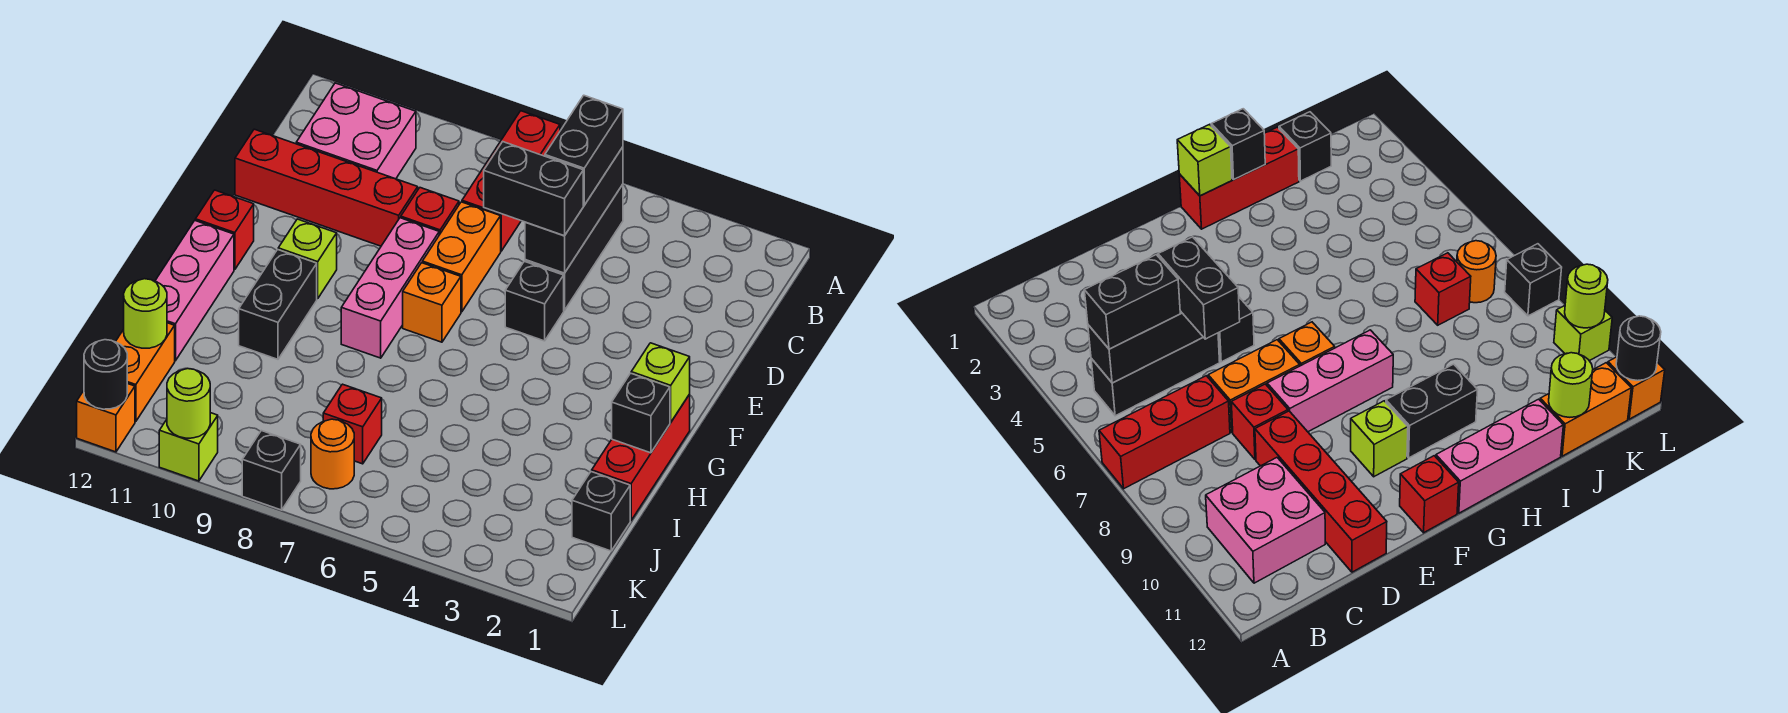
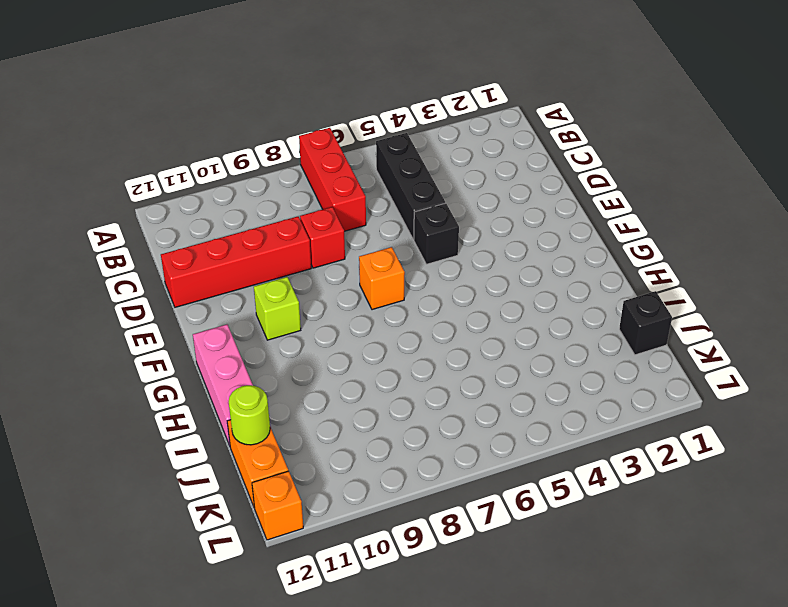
none -> pink 2x2 brick [296,83,416,179]
none -> orange 1x2 brick [422,202,501,312]
none -> pink 1x3 brick [341,218,439,358]

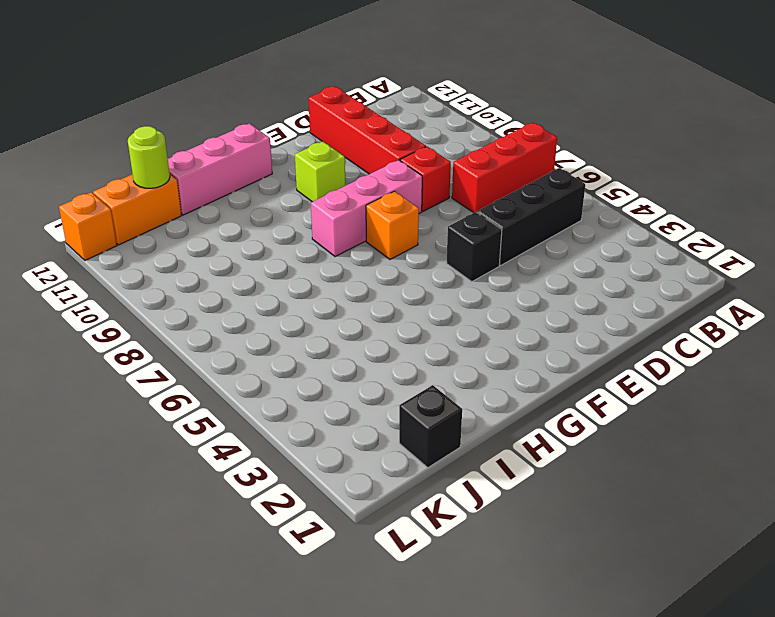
none -> pink 2x2 brick [296,83,416,179]
none -> orange 1x2 brick [422,202,501,312]
none -> red 1x1 brick [195,190,254,270]

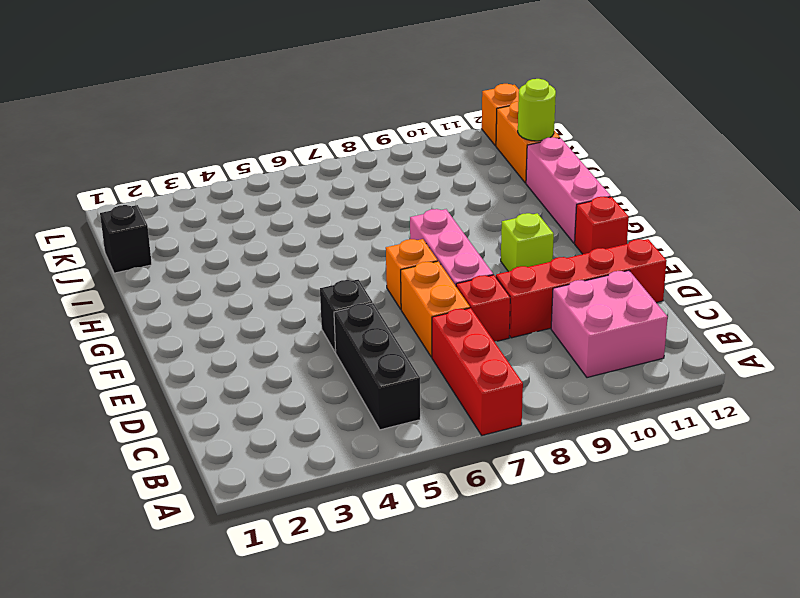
none -> red 1x3 brick [592,394,690,521]
none -> black 1x2 brick [239,250,317,359]
none -> red 1x1 brick [323,384,382,464]

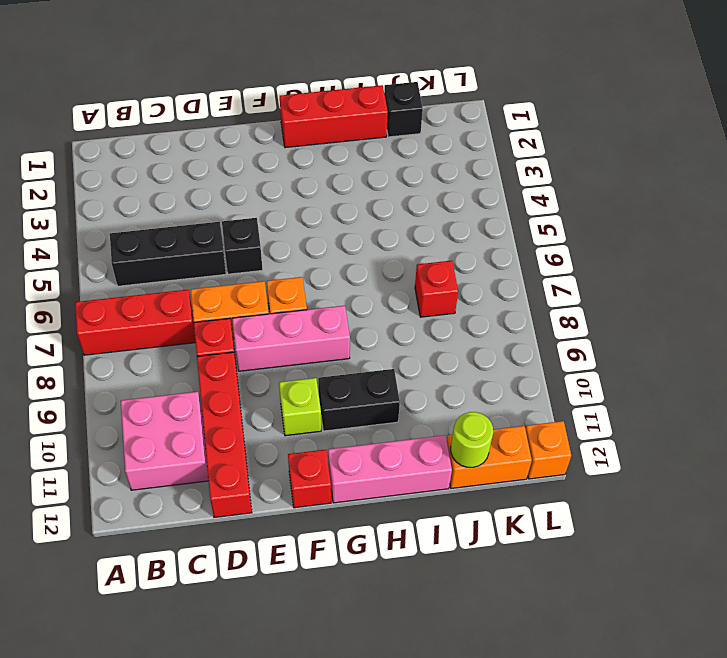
none -> orange 1x1 round brick [311,419,354,489]
none -> black 1x1 brick [242,431,301,510]
none -> lime 1x1 brick [159,413,218,481]

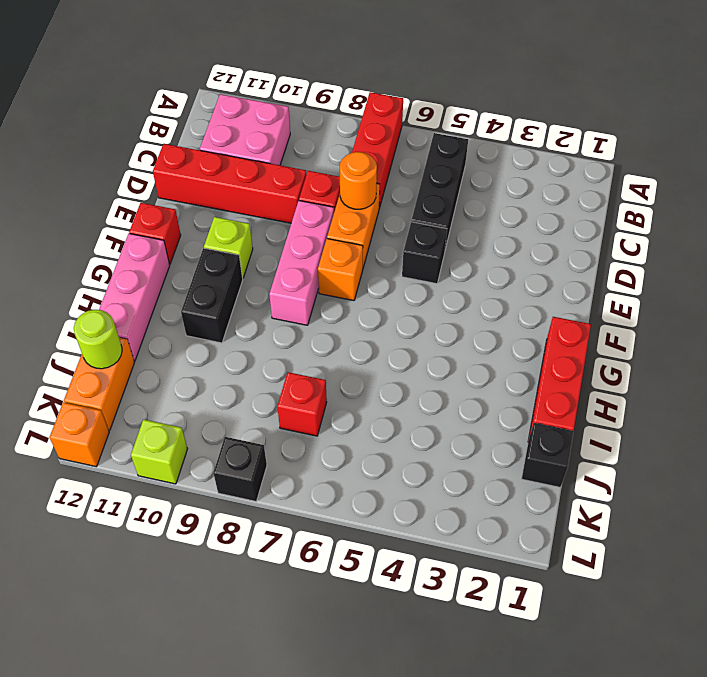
orange 1x1 round brick [340,152,377,209] -> orange 1x1 round brick moved to [311,419,354,489]
none -> black 1x3 brick [525,147,623,273]
none -> lime 1x1 brick [631,343,690,422]
none -> black 1x1 brick [612,373,670,453]

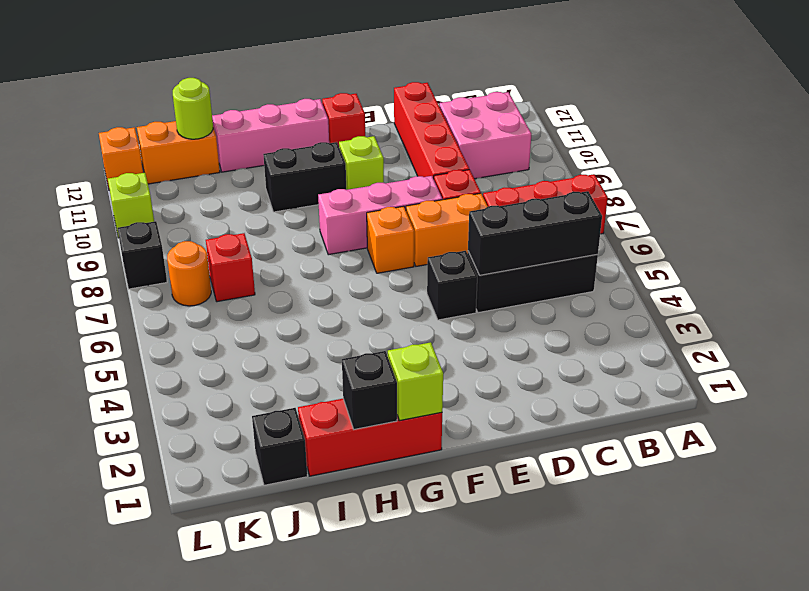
none -> lime 1x1 round brick [167,369,210,438]
none -> black 1x1 round brick [84,340,127,409]
none -> black 1x2 brick [545,95,623,205]

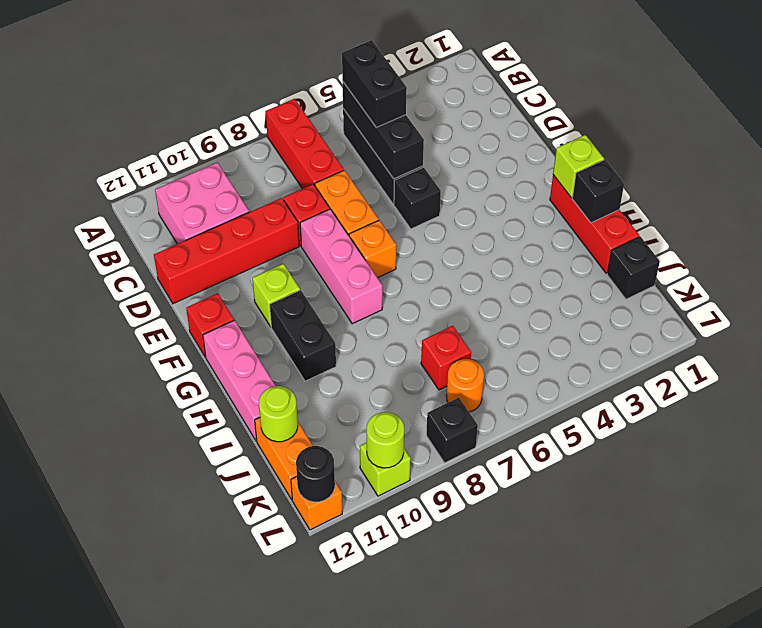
none -> black 1x2 brick [484,142,583,236]

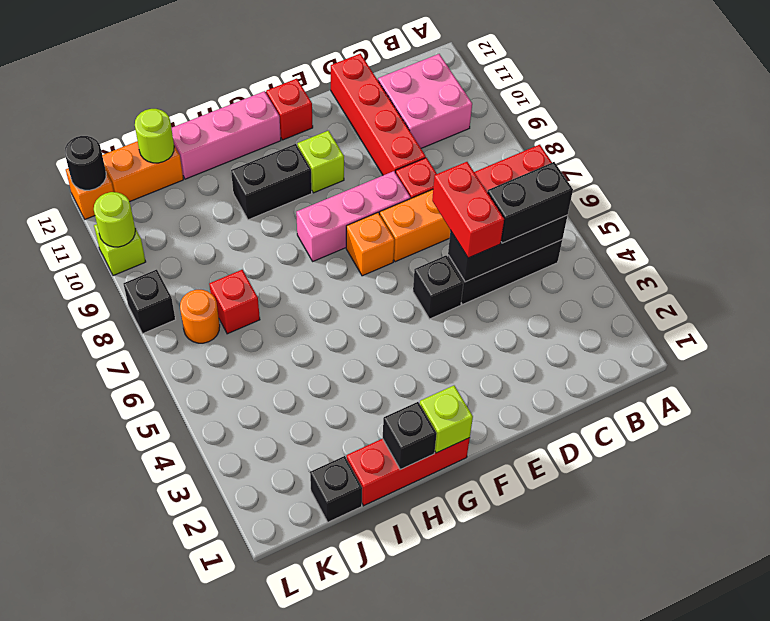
red 1x2 brick [432,162,504,258] -> black 1x2 brick [484,142,583,236]

